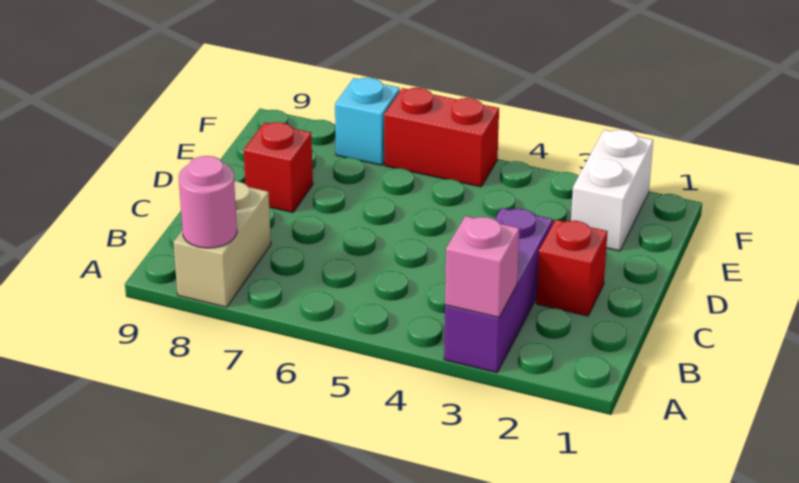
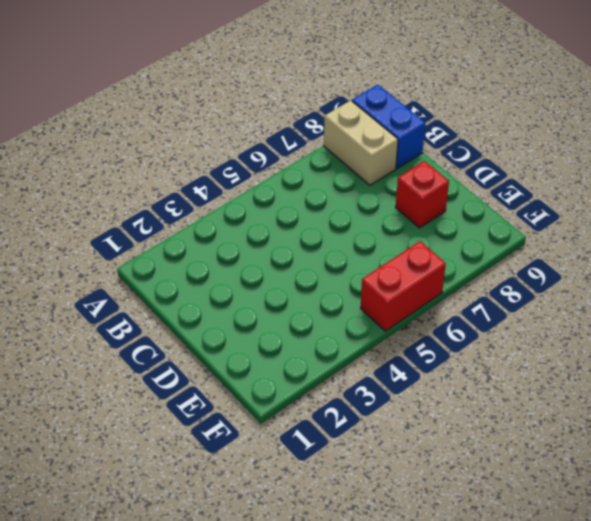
blue 1x2 brick [352,85,425,168] -> none
none -> purple 1x3 brick [444,208,553,373]
none -> red 1x1 brick [536,220,608,316]

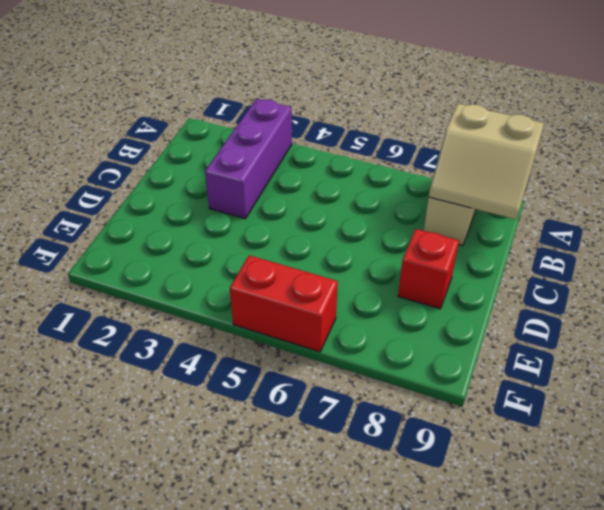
tan 2x2 slope [429,104,544,219] -> pink 1x1 round brick [179,156,237,248]
none -> red 1x1 brick [536,220,608,316]
none -> white 1x2 brick [571,130,653,251]

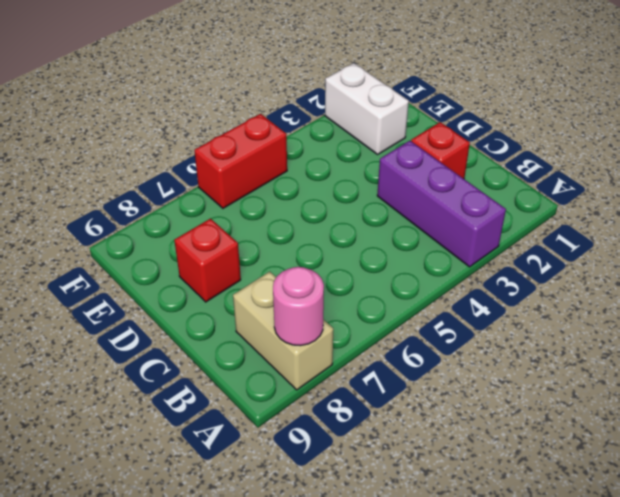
none -> cyan 1x1 brick [335,78,400,165]
none -> pink 1x1 brick [445,216,519,317]

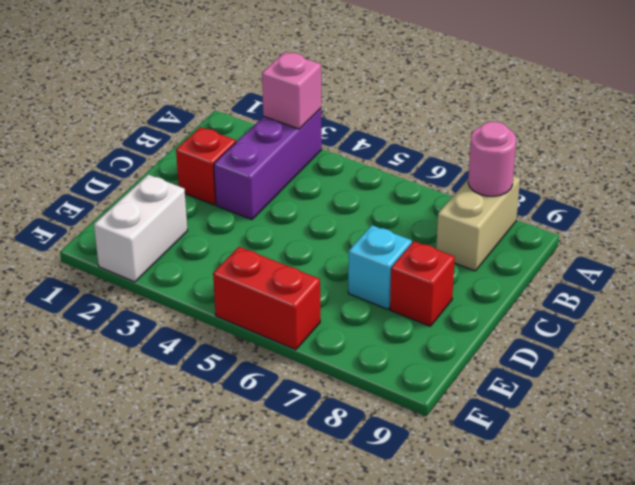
cyan 1x1 brick [348,225,412,309] -> cyan 1x1 brick moved to [335,78,400,165]

